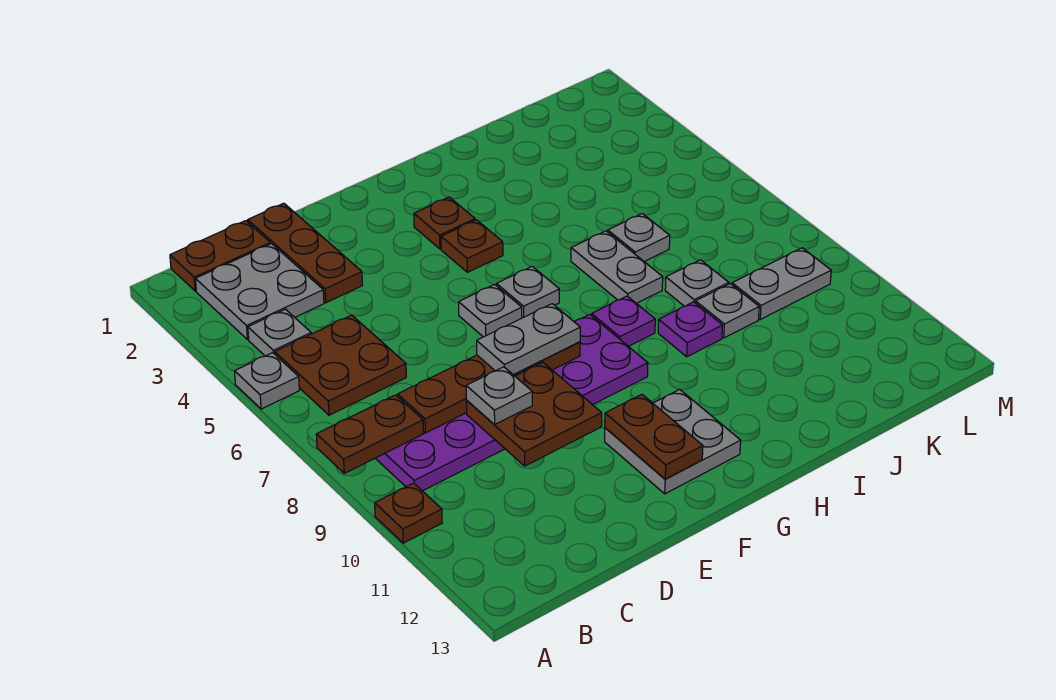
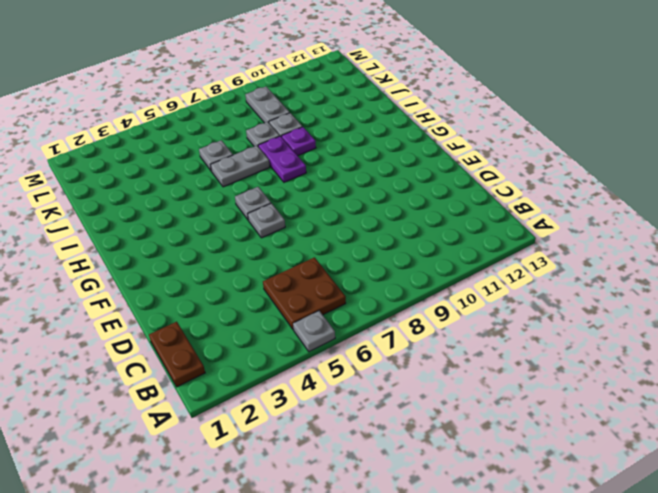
purple 1x2 plate [258,136,306,182] -> purple 1x1 plate [592,296,655,346]
none -> brown 1x1 plate [375,483,442,543]
none -> grey 2x2 plate [195,244,324,340]
none -> grey 1x1 plate [248,309,311,356]

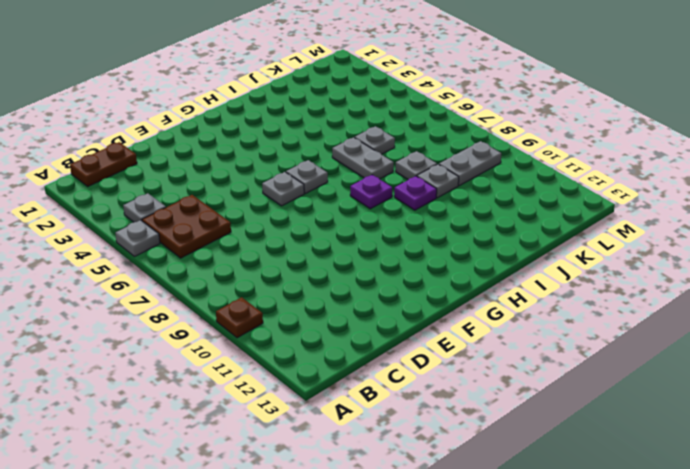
none -> grey 2x2 plate [195,244,324,340]
none -> purple 2x6 plate [375,314,648,491]
none -> brown 1x3 plate [248,203,362,303]

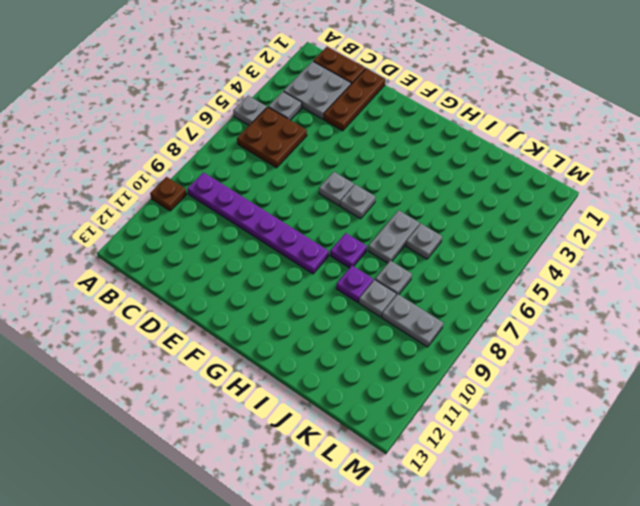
purple 1x6 plate [187,172,329,274] -> purple 2x6 plate [375,314,648,491]
none -> grey 2x2 plate [605,389,741,494]
none -> brown 1x1 plate [414,197,475,249]
none -> brown 1x1 plate [441,220,503,272]

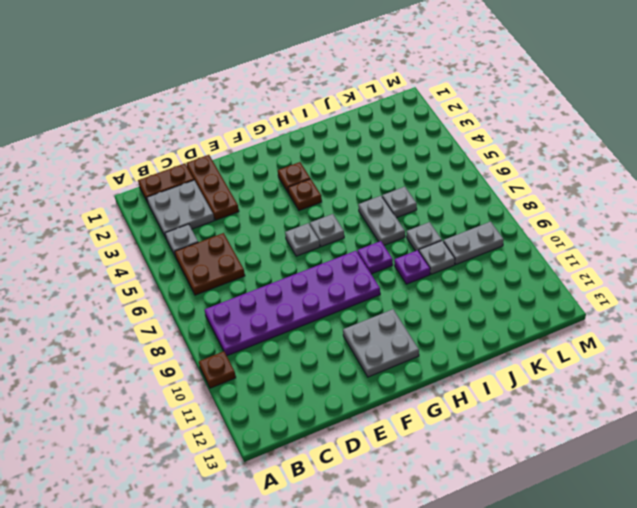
none -> grey 1x1 plate [235,353,299,409]
none -> brown 1x2 plate [316,395,424,473]
none -> brown 1x4 plate [398,342,580,433]

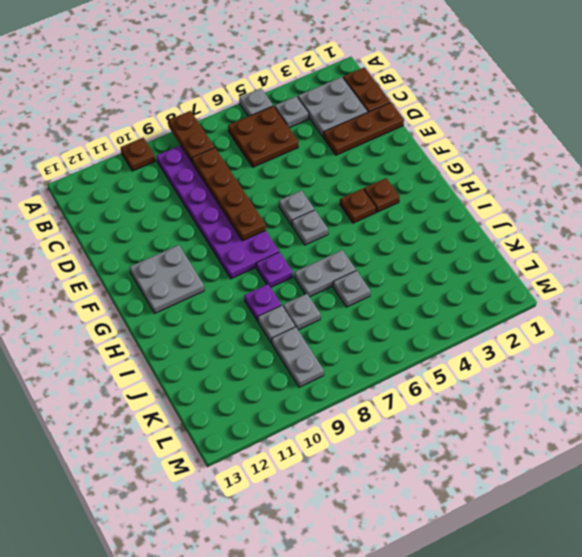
none -> brown 2x2 plate [466,363,602,466]
none -> brown 1x2 plate [605,394,703,479]
none -> grey 1x1 plate [466,367,532,424]

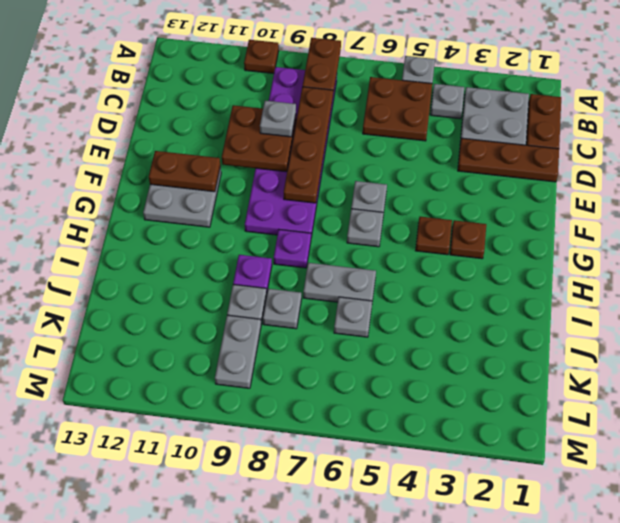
none -> grey 1x2 plate [477,304,580,375]

